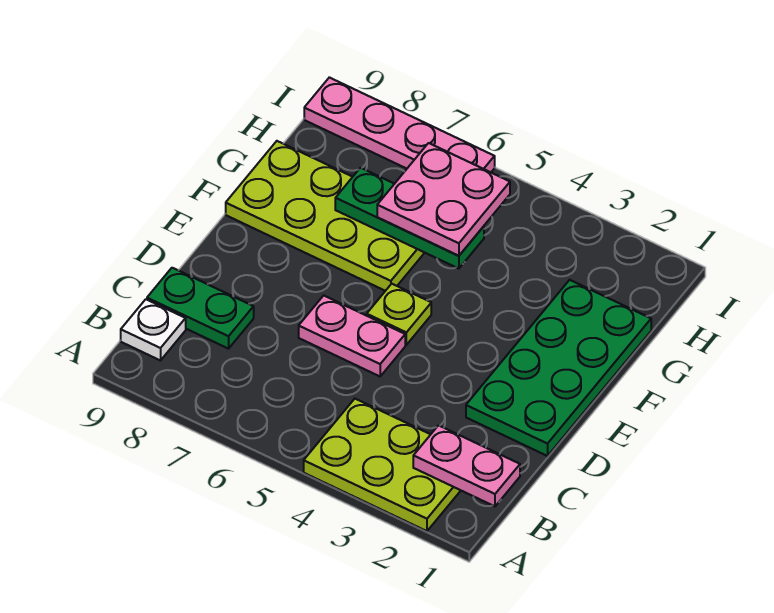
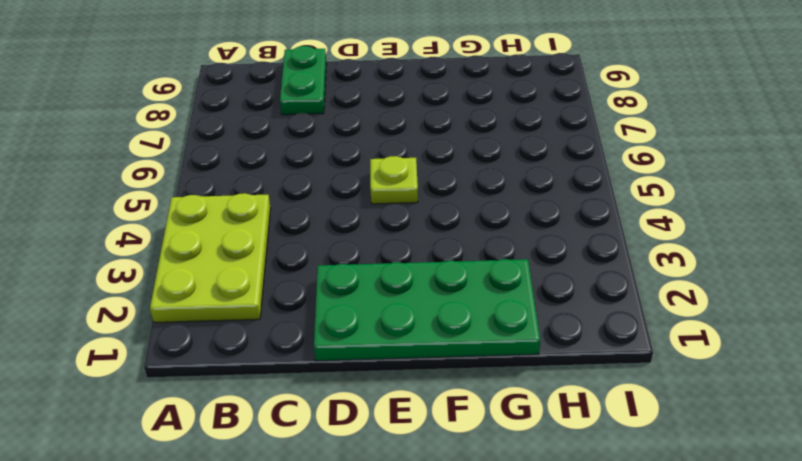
none -> white 1x1 plate [121,299,186,360]
none -> pink 1x2 plate [299,296,405,376]

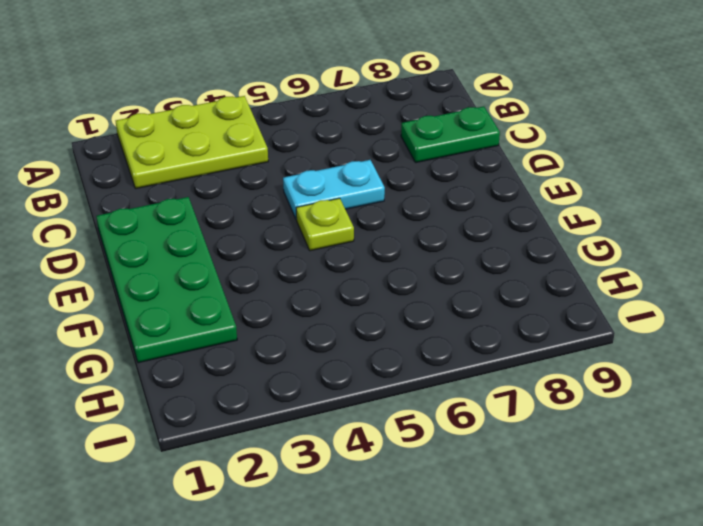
cyan 1x2 plate [283,160,385,220] -> pink 1x2 plate [299,296,405,376]
none -> white 1x1 plate [121,299,186,360]
none -> lime 2x4 plate [226,141,425,291]

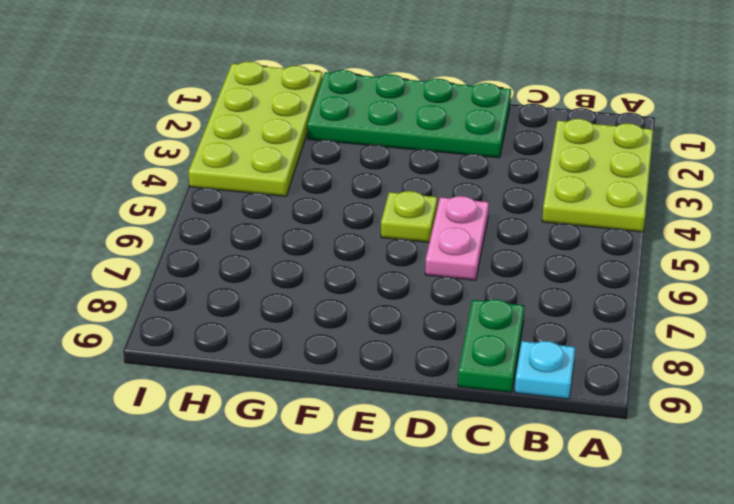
cyan 1x1 plate [515,341,575,399] -> white 1x1 plate [121,299,186,360]
lime 2x4 plate [189,62,322,196] -> lime 2x4 plate moved to [226,141,425,291]
none -> pink 1x4 plate [304,77,495,172]
none -> pink 1x2 plate [413,425,520,506]

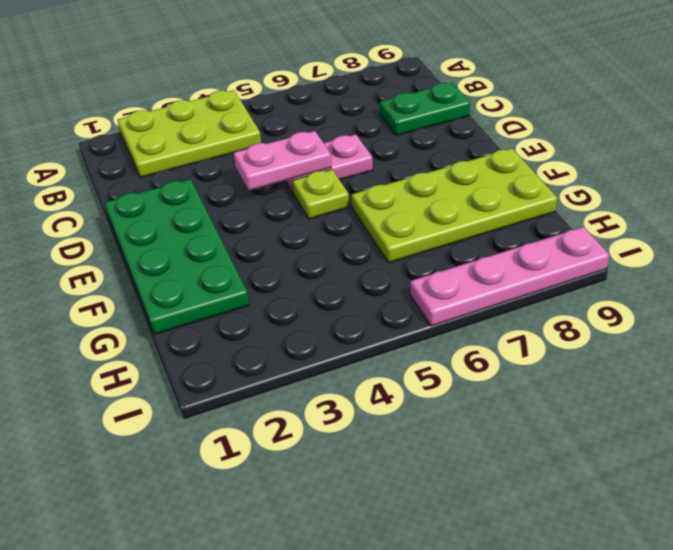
pink 1x2 plate [234,131,331,190] -> pink 1x2 plate moved to [413,425,520,506]
none -> white 1x1 plate [121,299,186,360]
none -> green 1x3 plate [335,168,484,269]

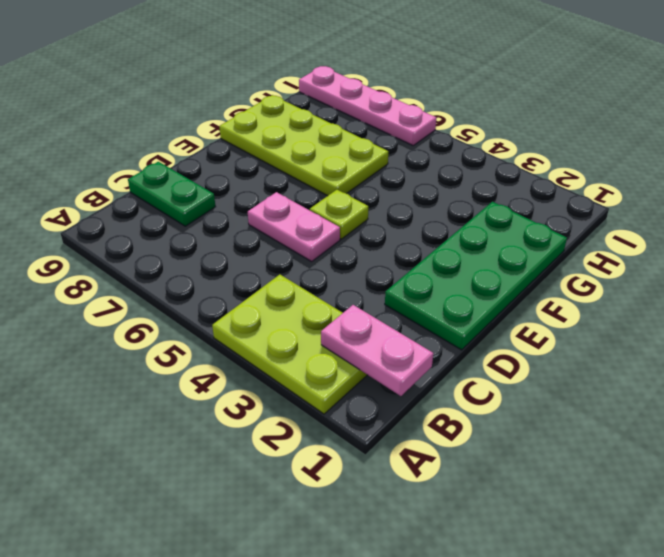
none -> white 1x1 plate [121,299,186,360]
none -> green 1x3 plate [335,168,484,269]

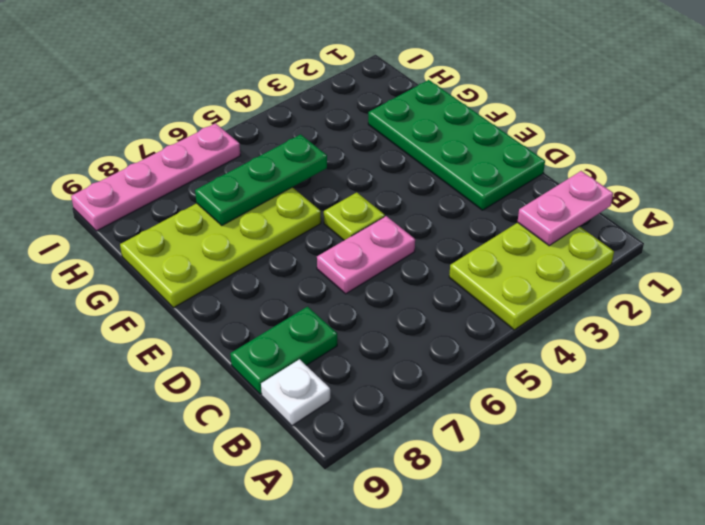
none -> pink 2x2 plate [377,143,510,256]

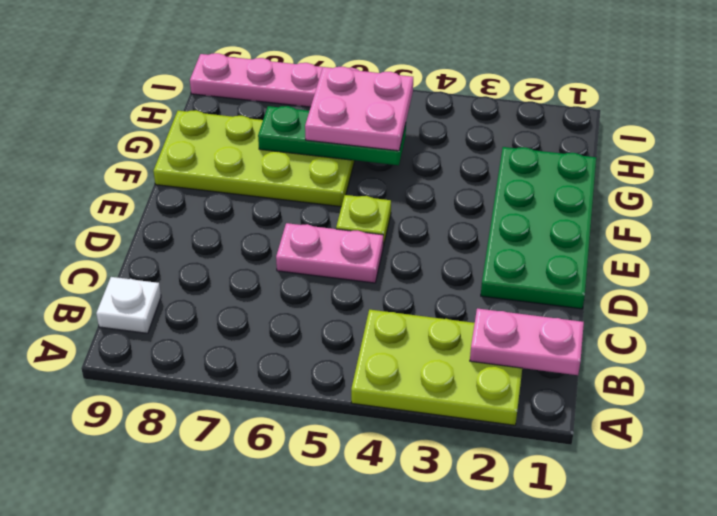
none -> green 1x2 plate [147,268,254,349]

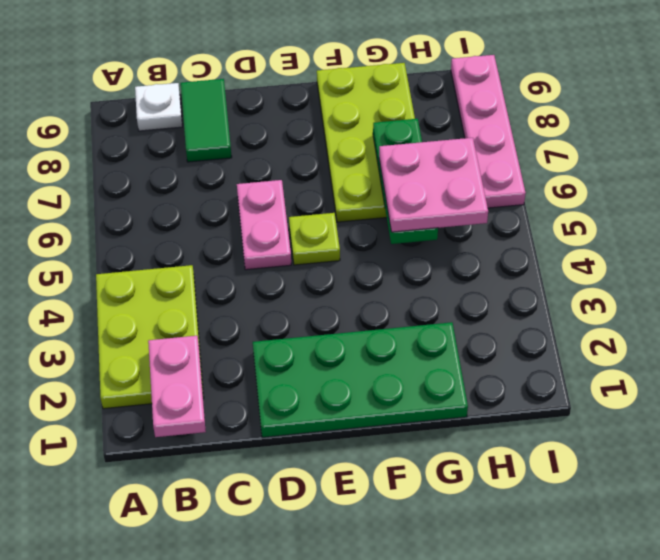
green 1x2 tile [181,79,232,162] -> green 1x2 plate [147,268,254,349]

